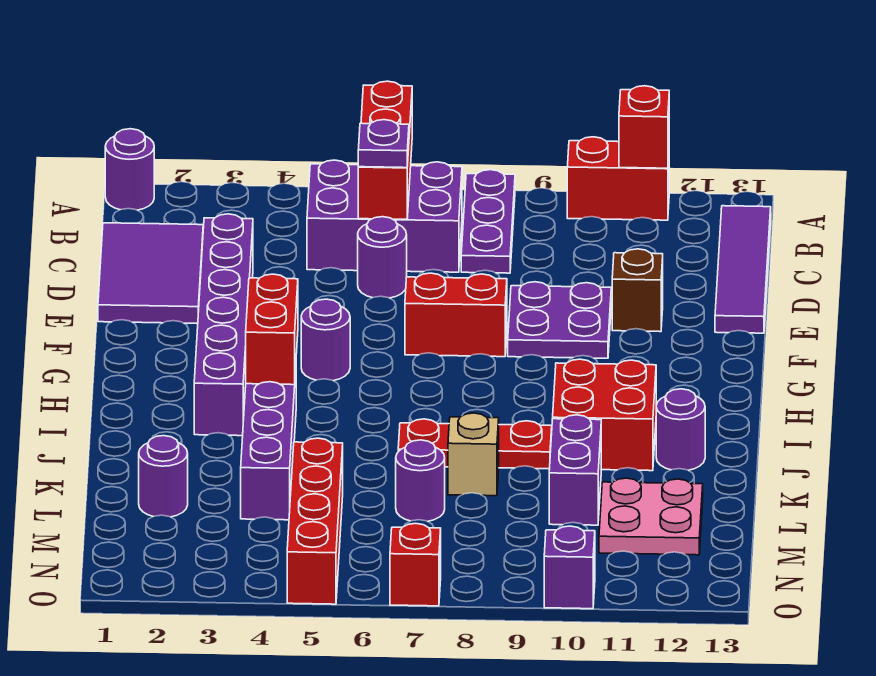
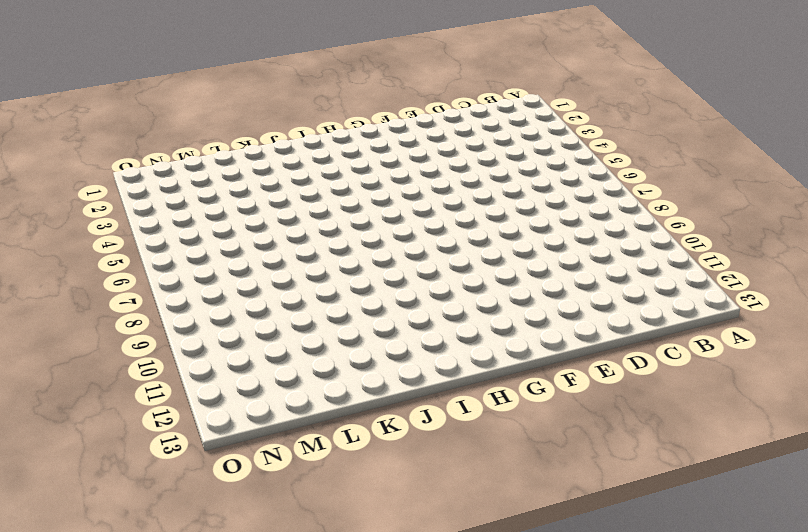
none -> purple 1x1 round brick [105,129,154,210]
none -> purple 1x3 plate [461,170,515,273]
none -> red 1x2 brick [567,137,669,220]

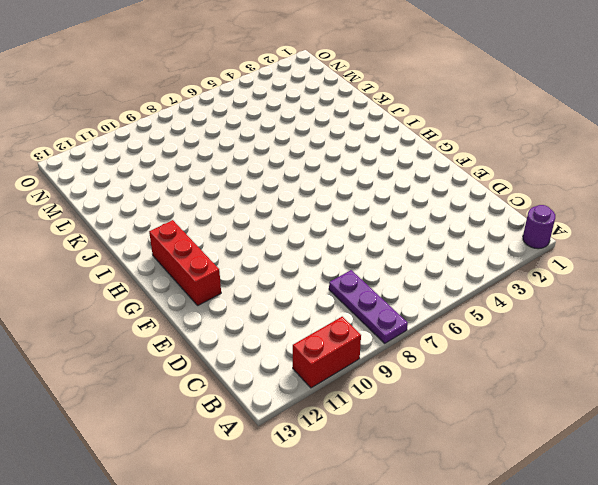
red 1x3 brick [149,220,221,305] -> red 1x3 brick moved to [358,81,412,219]
none -> purple 2x3 brick [307,160,462,272]
none -> purple 1x4 tile [715,206,771,333]
none -> purple 2x3 tile [98,223,203,323]

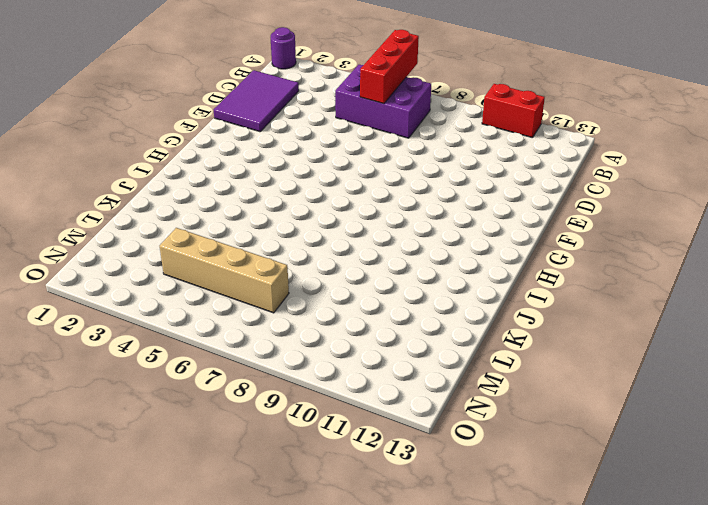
tan 1x4 brick [160,228,289,313] -> red 1x4 brick [287,438,343,604]
none -> purple 1x3 plate [461,170,515,273]
none -> purple 1x4 tile [715,206,771,333]
none -> purple 1x6 brick [194,214,253,436]

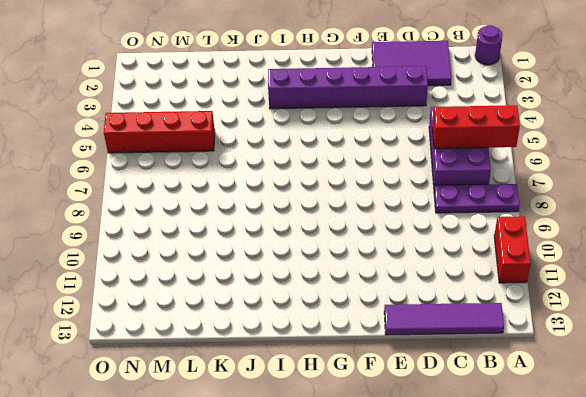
none -> purple 1x1 round brick [358,217,407,298]
none -> purple 2x2 plate [508,282,611,358]
none -> brown 1x1 brick [612,249,663,332]

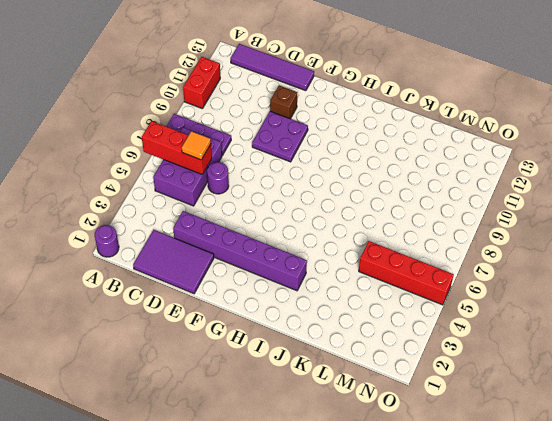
orange 1x1 tile [182,131,211,160] -> purple 1x1 plate [358,120,409,168]
none -> red 1x2 brick [405,273,507,357]
none -> purple 1x1 round brick [301,299,350,381]
none -> purple 1x4 brick [241,370,296,520]

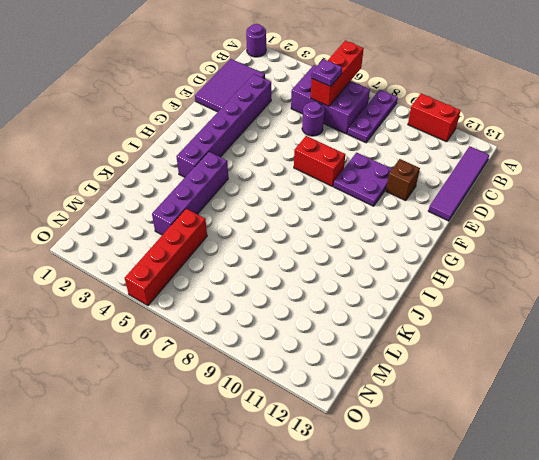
none -> purple 1x1 round brick [301,299,350,381]
none -> red 2x2 brick [553,359,656,471]
none -> red 1x3 plate [398,419,552,469]

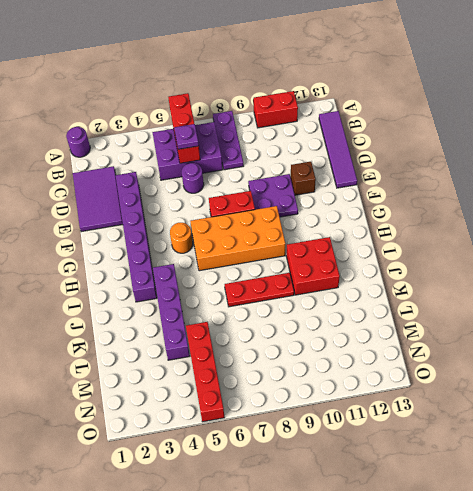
orange 1x1 round brick [170,223,193,253] -> purple 1x1 round brick [301,299,350,381]
orange 2x4 brick [190,206,285,271] -> none
none -> purple 1x1 round brick [656,389,705,470]
none -> tan 1x1 brick [448,413,499,496]
none -> purple 1x2 brick [549,415,601,525]

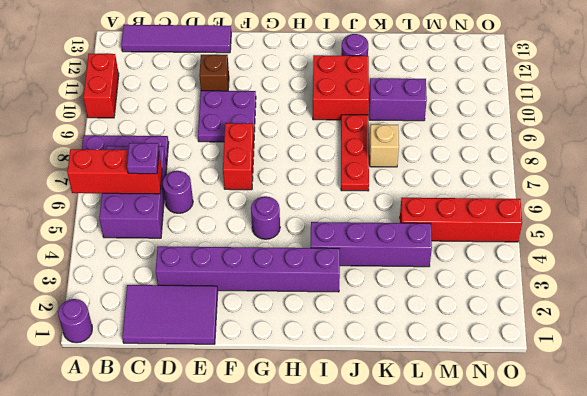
none -> purple 1x1 round brick [139,436,188,517]
none -> purple 1x1 round brick [396,440,445,521]
none -> pink 2x2 plate [599,478,703,555]

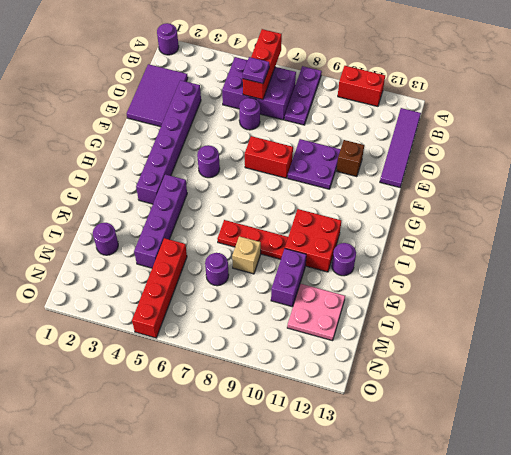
none -> red 1x1 brick [390,523,441,606]
none -> purple 1x1 brick [544,526,595,609]
none -> red 1x1 brick [619,86,669,168]

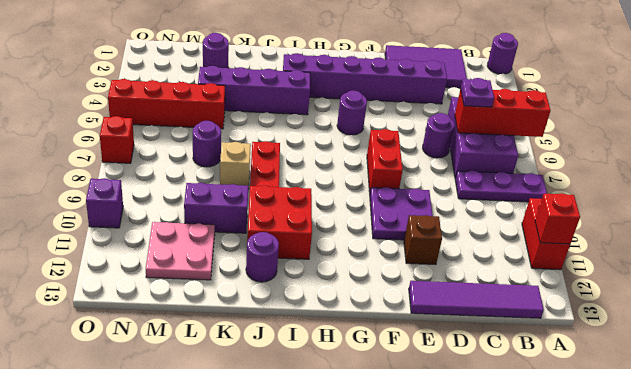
none -> red 1x2 brick [246,274,298,385]

